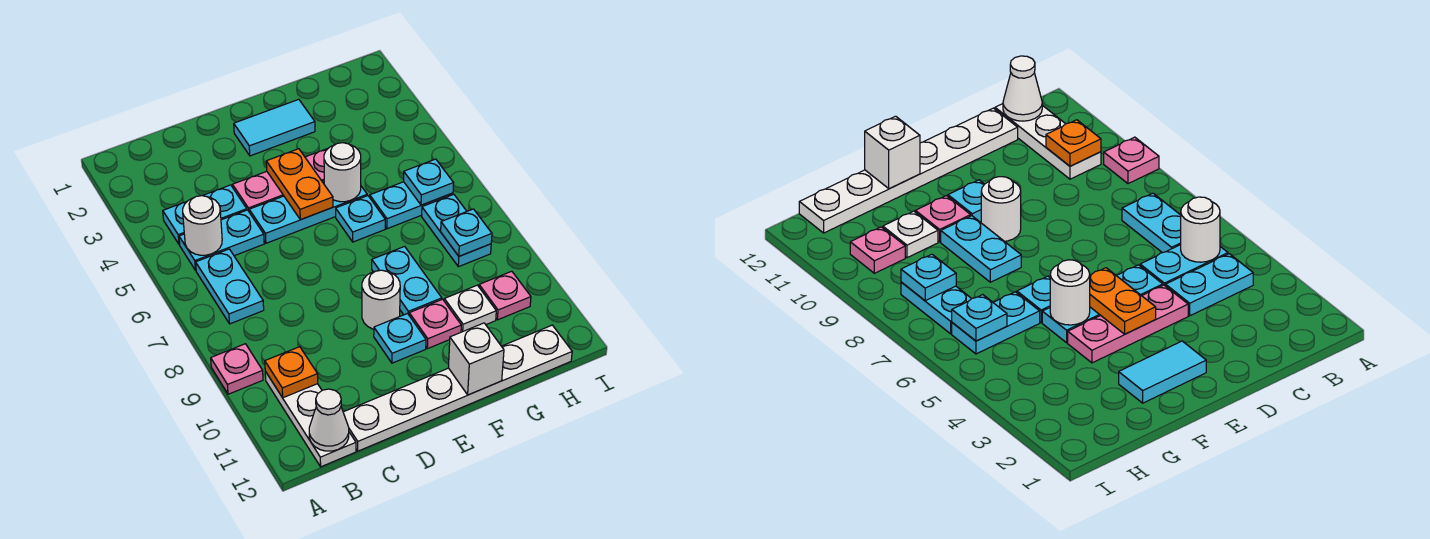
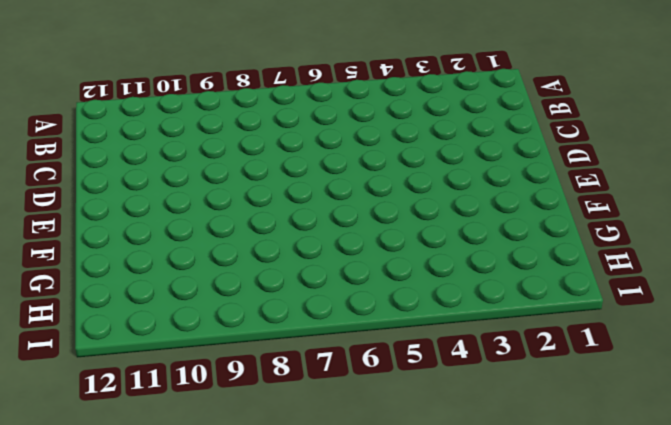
none -> pink 1x1 plate [211,344,263,394]
none -> cyan 1x2 plate [163,185,247,245]
none -> cyan 1x2 plate [179,210,264,270]

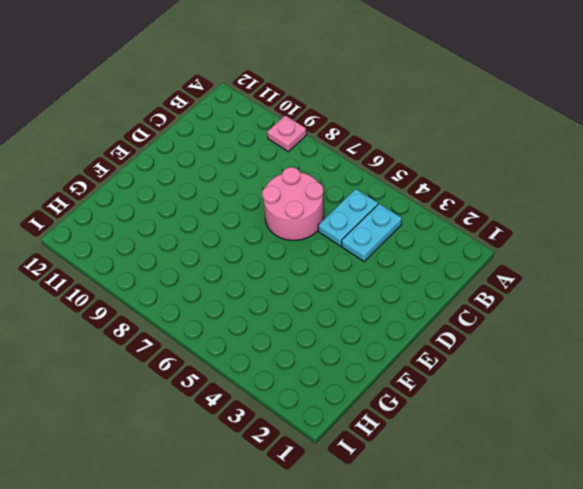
pink 2x2 round brick [262,167,324,240] -> none
none -> cyan 1x2 plate [196,249,264,324]
none -> white 1x3 plate [265,372,356,467]
none -> white 1x6 plate [343,325,572,451]

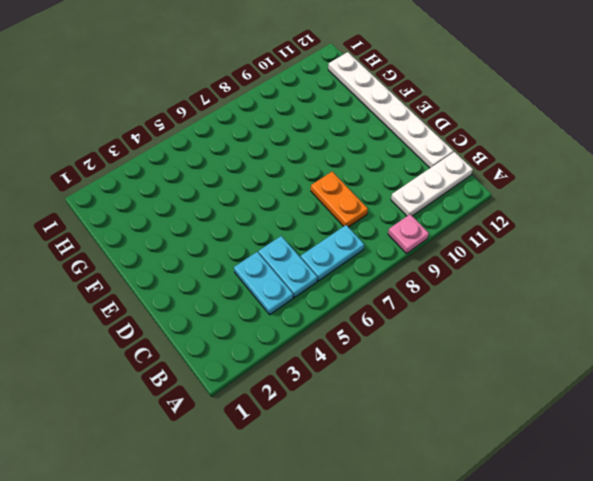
orange 1x2 plate [311,172,368,227] -> orange 1x2 plate turned to [266,149,333,220]
none -> pink 1x3 plate [233,149,327,211]
none -> cyan 1x3 plate [249,181,367,243]
none -> cyan 1x2 tile [234,99,315,156]

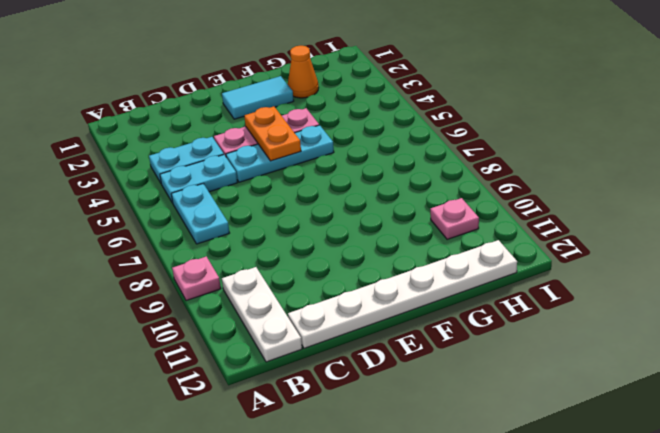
orange 1x1 cone [288,46,319,98] -> none
none -> white 1x1 round brick [362,270,400,329]
none -> cyan 1x1 plate [374,314,426,363]
none -> cyan 1x1 plate [336,196,385,242]

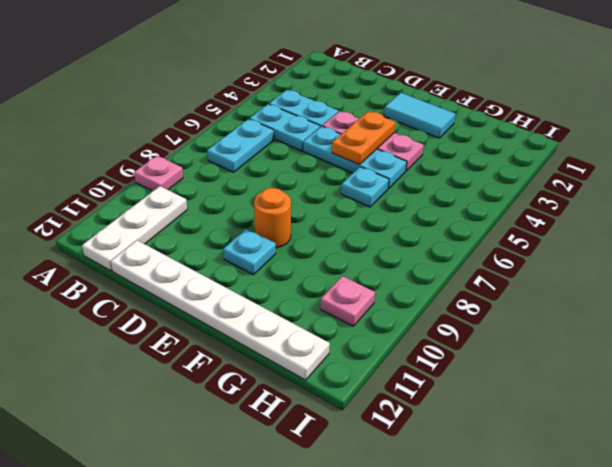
orange 1x1 round brick [254,188,291,248] -> white 1x1 round brick [362,270,400,329]
none -> cyan 1x2 plate [372,246,442,315]
none -> pink 1x1 plate [409,299,461,349]
none -> cyan 1x2 plate [370,182,453,229]

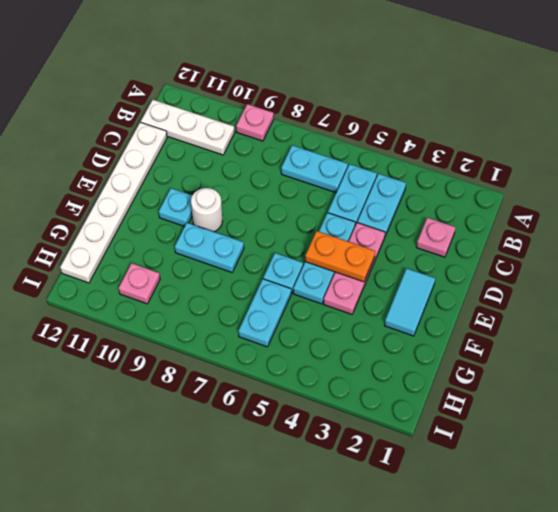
pink 1x1 plate [416,218,456,257] -> pink 1x1 plate moved to [409,299,461,349]
none -> white 1x1 plate [444,285,496,332]
none -> cyan 1x2 plate [422,194,491,267]
none -> white 1x1 round brick [183,196,222,255]

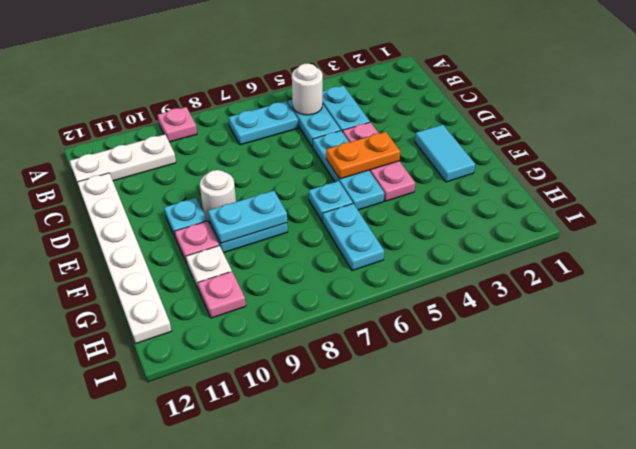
cyan 1x2 plate [208,191,287,243] -> cyan 1x2 plate moved to [422,194,491,267]
none -> orange 1x1 plate [265,347,318,398]
none -> white 1x1 cone [309,389,349,451]
none -> white 1x1 round brick [324,143,361,202]

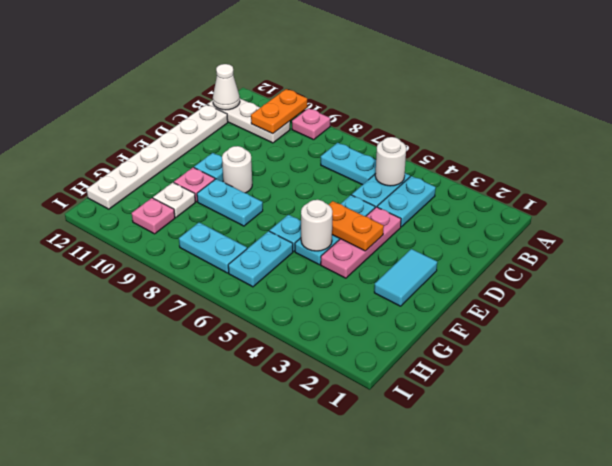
orange 1x2 plate [251,89,307,134] -> orange 1x1 plate [265,347,318,398]
none -> white 1x1 brick [448,323,504,395]
none -> cyan 1x1 plate [404,159,454,205]
none -> cyan 1x1 plate [441,209,492,256]

